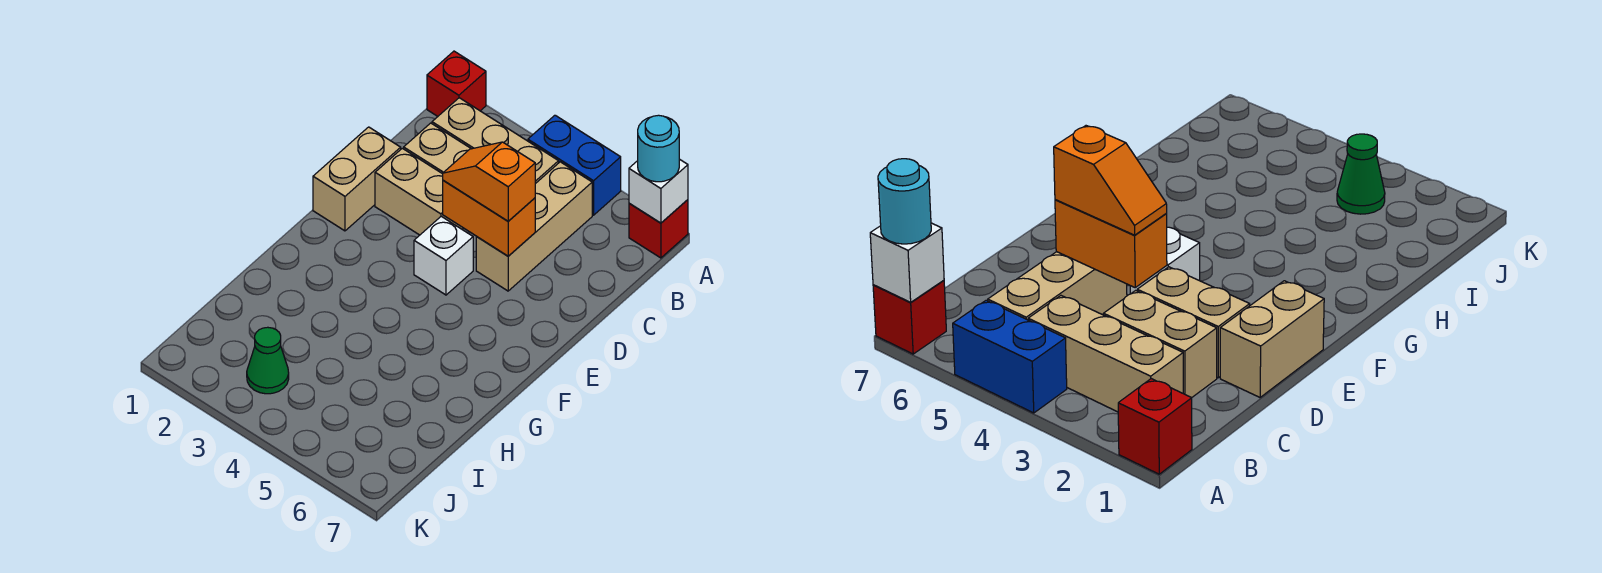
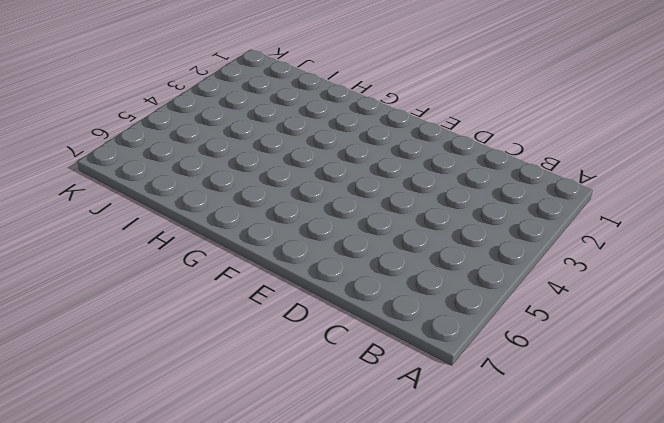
none -> red 1x1 brick [427,51,486,116]
none -> blue 1x2 brick [528,115,621,215]
none -> red 1x1 brick [629,200,688,258]

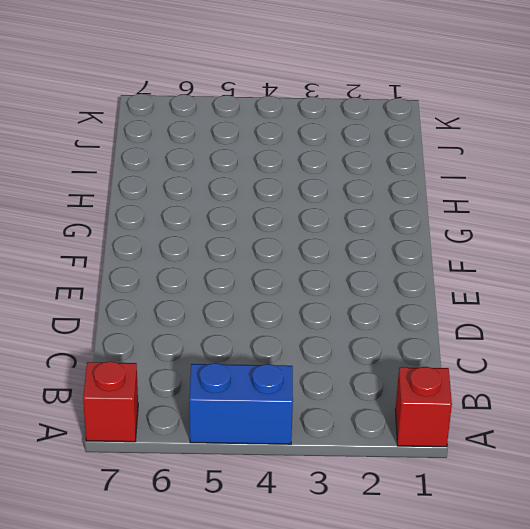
none -> tan 1x3 brick [432,98,559,184]
none -> tan 1x3 brick [476,162,592,291]
none -> tan 1x2 brick [404,123,471,174]

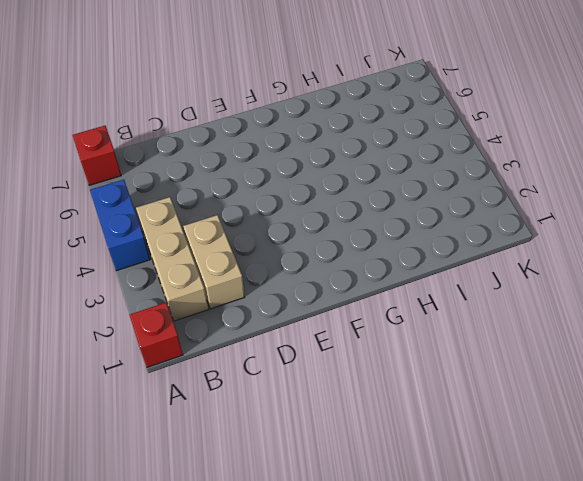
none -> tan 1x3 brick [476,162,592,291]
none -> tan 1x2 brick [313,127,401,231]
none -> tan 1x2 brick [375,148,463,235]

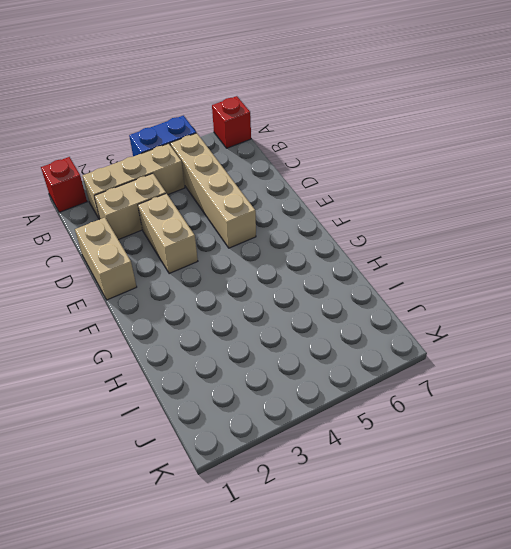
tan 1x4 brick [170,133,256,248] -> tan 1x3 brick [476,162,592,291]
tan 1x2 brick [138,193,198,274] -> tan 1x2 brick turned to [375,148,463,235]
none -> white 1x1 brick [414,216,473,295]
none -> green 1x1 cone [247,327,289,394]
none -> white 1x1 brick [629,159,688,223]

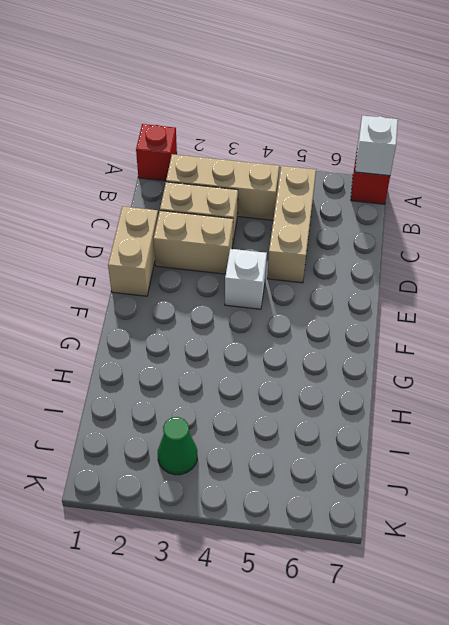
none -> blue 1x2 brick [528,115,621,215]
none -> orange 1x2 brick [443,181,535,256]
none -> cyan 1x1 round brick [638,115,679,182]

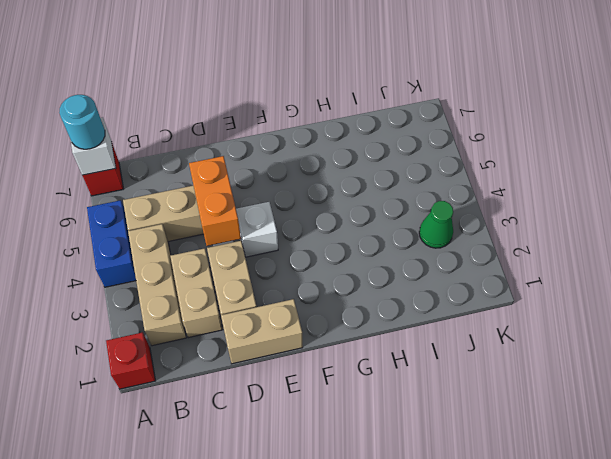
none -> orange 1x2 slope [443,142,535,221]

